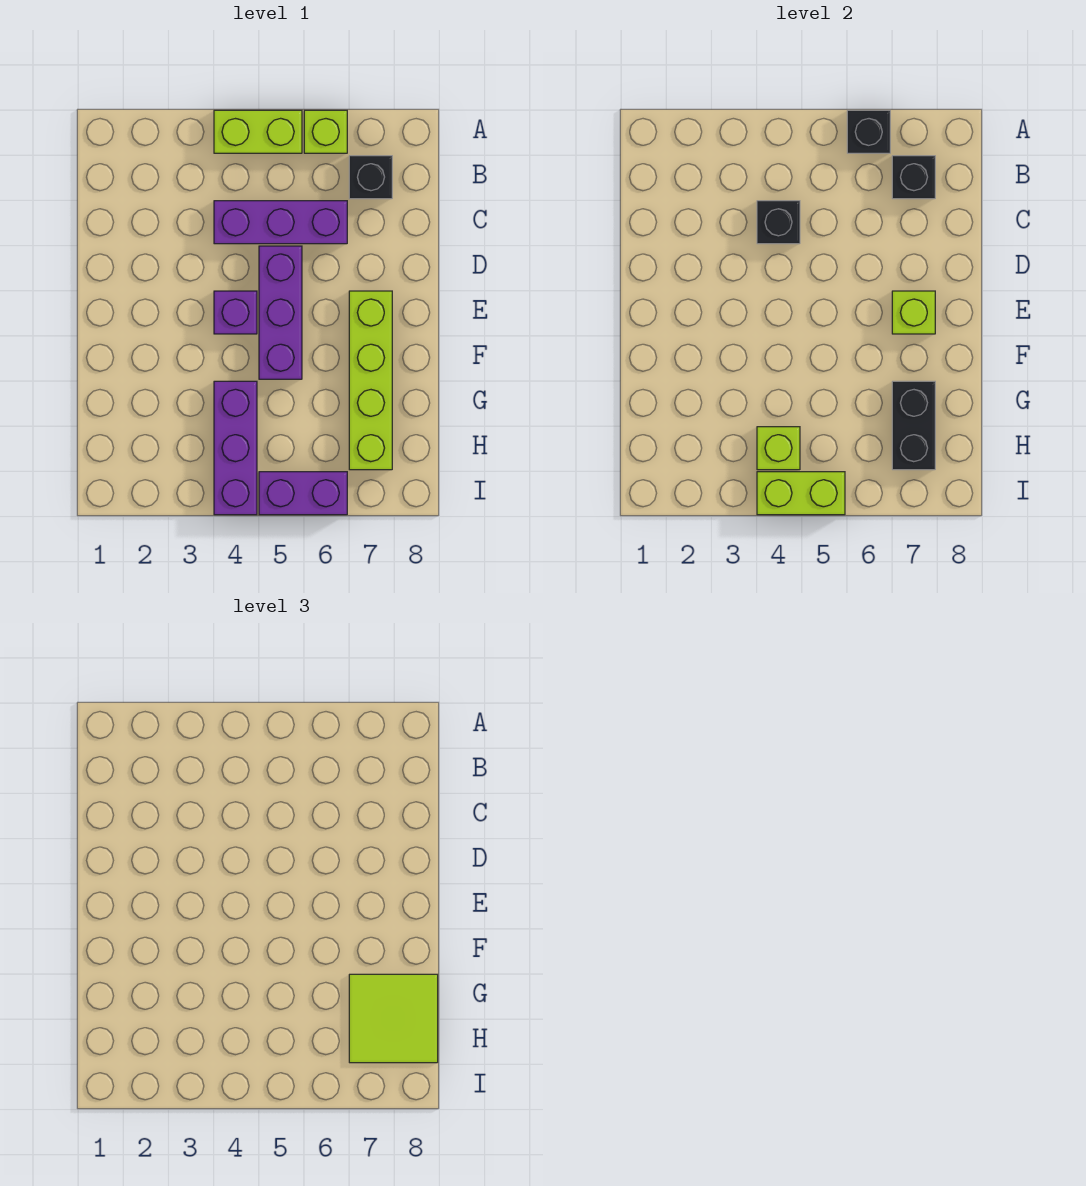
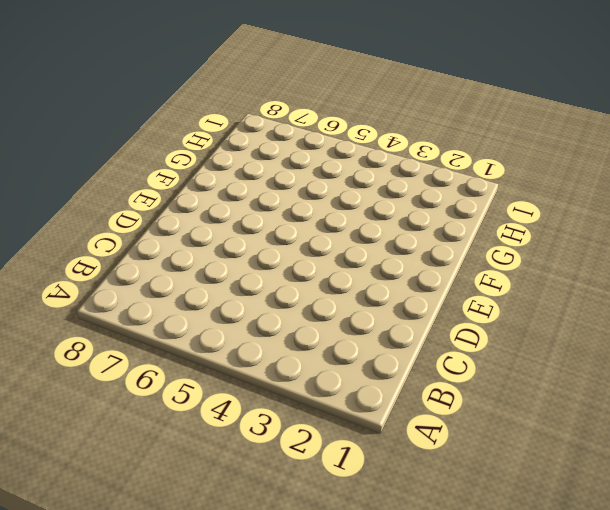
none -> lime 1x2 brick [214,110,302,153]
none -> lime 1x1 brick [304,110,347,153]
none -> black 1x1 brick [349,156,392,199]

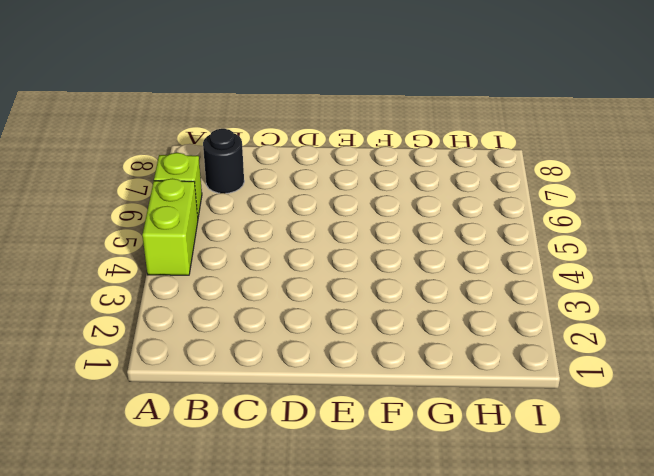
black 1x1 round brick [203,129,244,193] -> black 1x1 brick [349,156,392,199]
none -> purple 1x3 brick [214,201,347,244]
none -> purple 1x3 brick [259,246,302,379]
none -> purple 1x1 brick [214,291,257,334]

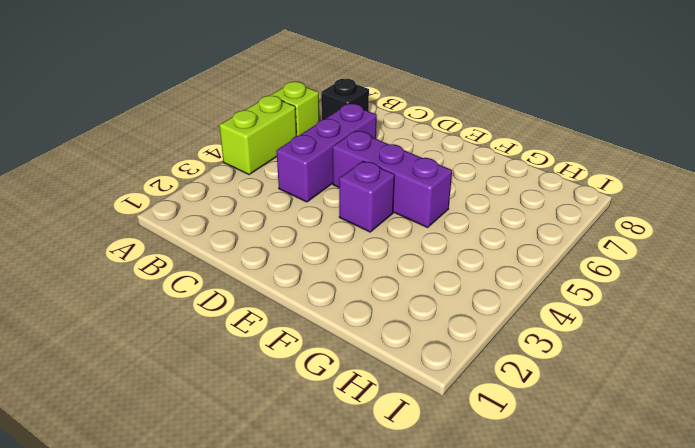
none -> lime 1x4 brick [349,291,392,470]
none -> purple 1x3 brick [214,381,257,515]
none -> purple 1x2 brick [259,472,347,515]

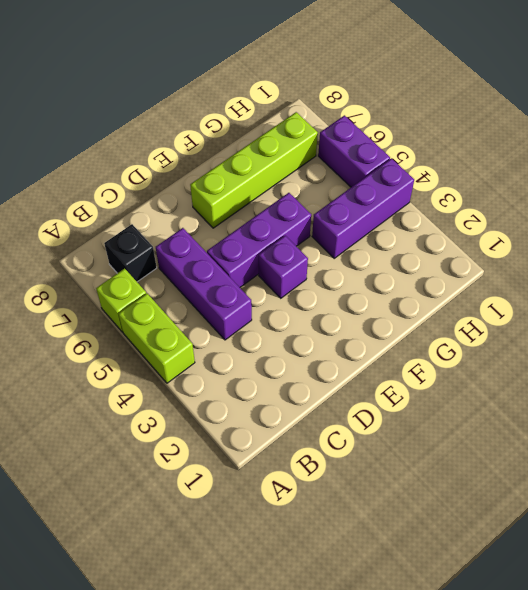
none -> black 1x1 brick [847,110,890,153]
none -> black 1x1 brick [892,156,935,199]
none -> black 1x1 brick [757,201,800,244]

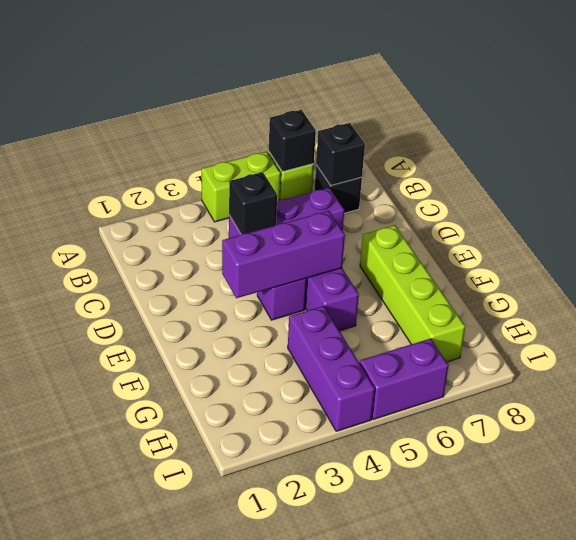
purple 1x3 brick [222,211,345,298] -> none
none -> lime 1x1 brick [892,291,935,334]
none -> black 1x2 brick [892,381,935,470]
none -> lime 1x1 brick [757,427,800,470]

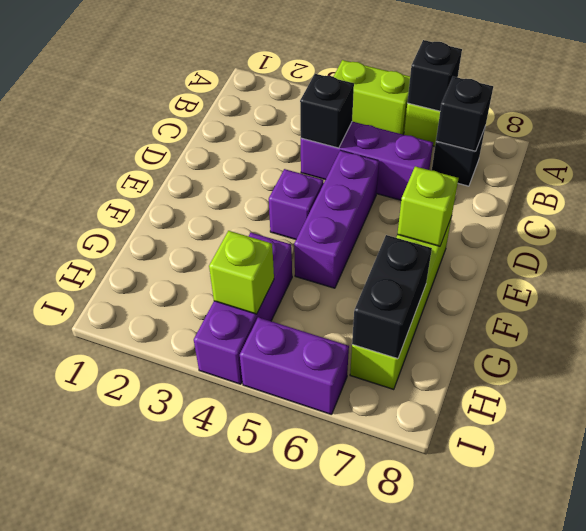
none -> lime 1x2 brick [757,472,845,515]
none -> lime 2x2 tile [349,974,438,1063]

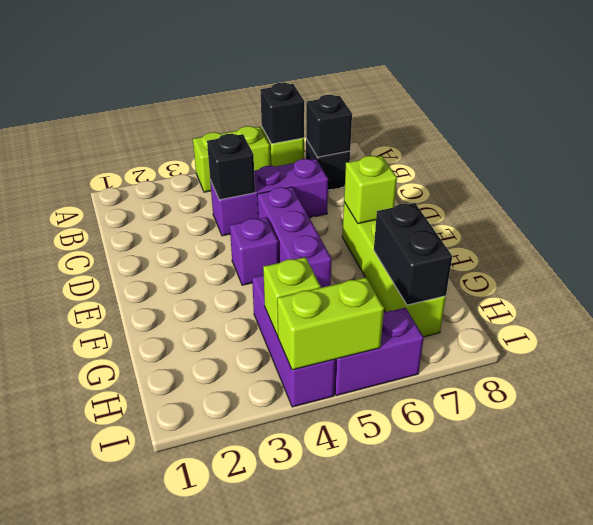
none -> lime 2x2 tile [349,974,438,1063]

